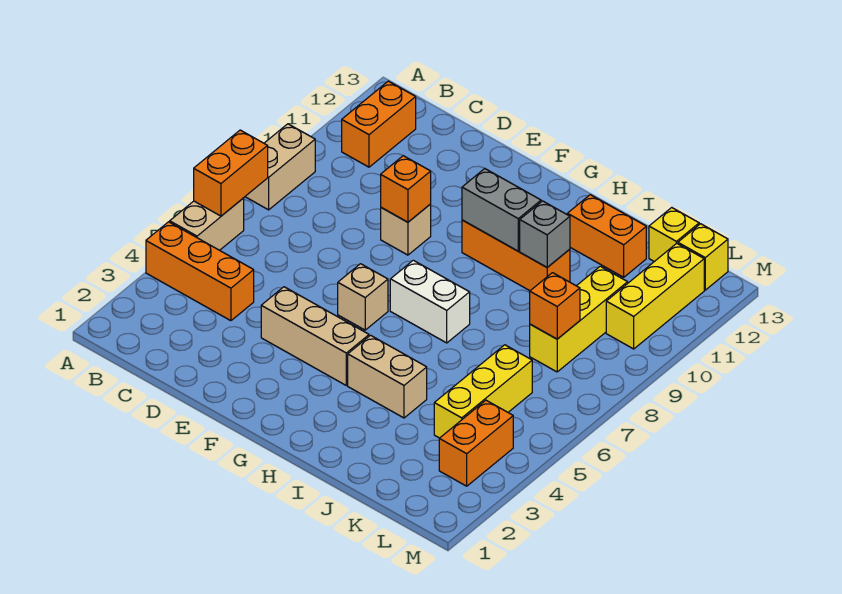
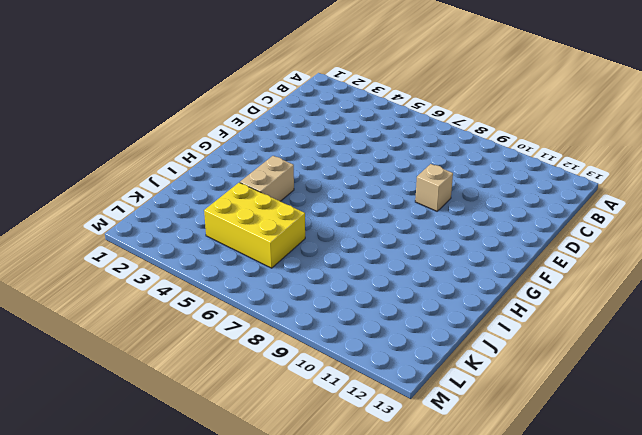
yellow 2x3 brick [204,183,305,268] -> yellow 1x3 brick [434,345,532,438]
none -> orange 1x3 brick [146,222,254,321]
none -> tan 1x2 brick [170,198,244,250]
none -> tan 1x2 brick [245,124,315,210]

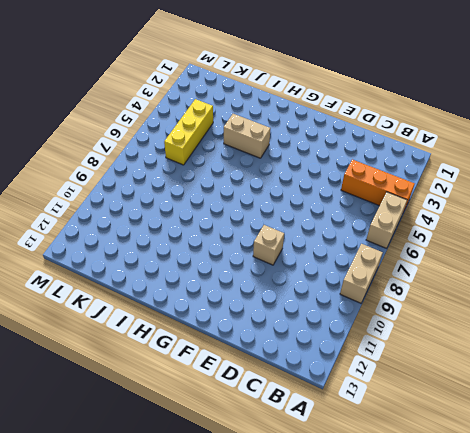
none -> orange 1x2 brick [342,81,416,167]
none -> tan 1x3 brick [261,287,369,385]
none -> tan 1x1 brick [338,264,388,330]

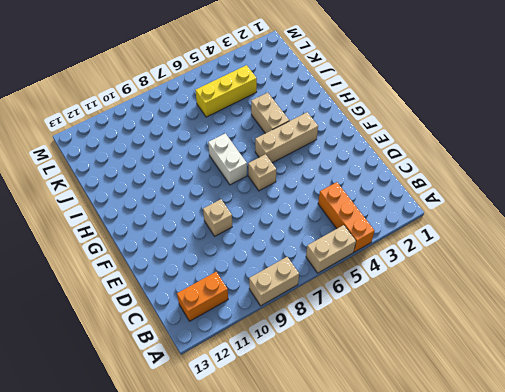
tan 1x3 brick [255,112,318,163] -> tan 1x3 brick turned to [261,287,369,385]
none -> orange 1x3 brick [462,220,570,291]
none -> orange 1x2 brick [567,195,646,277]
none -> yellow 1x3 brick [530,266,628,372]

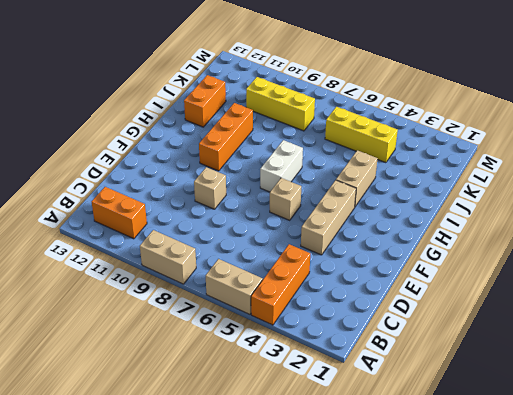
none -> yellow 1x1 brick [649,208,699,262]
none -> orange 1x2 brick [439,400,513,486]
none -> yellow 1x3 brick [606,243,704,349]

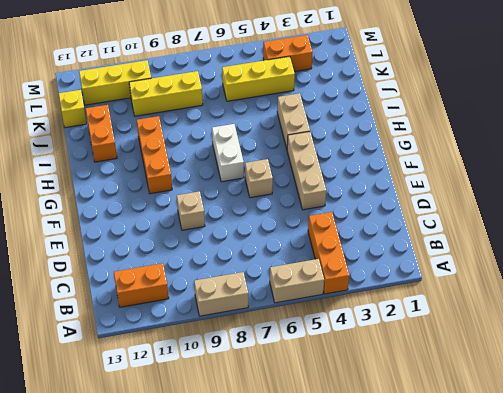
none -> yellow 1x1 brick [678,224,728,290]
none -> orange 1x2 brick [194,130,268,216]
none -> orange 1x1 brick [381,156,431,222]

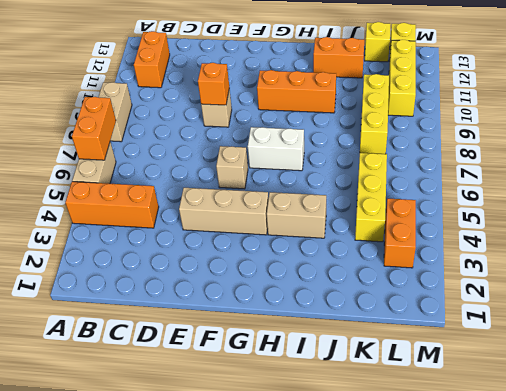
none -> grey 1x2 brick [462,169,541,251]
none -> grey 1x1 brick [520,201,570,267]
none -> orange 1x1 brick [530,273,580,339]

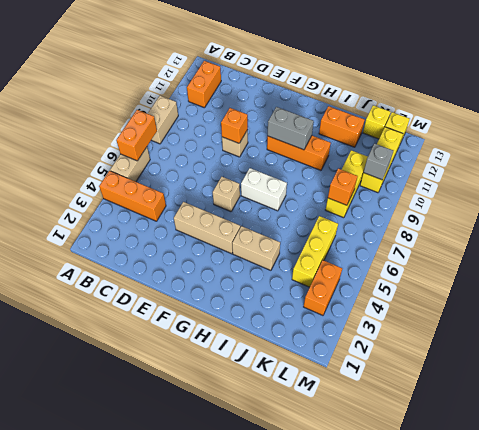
grey 1x1 brick [363,143,393,180] -> grey 1x1 brick moved to [520,201,570,267]

